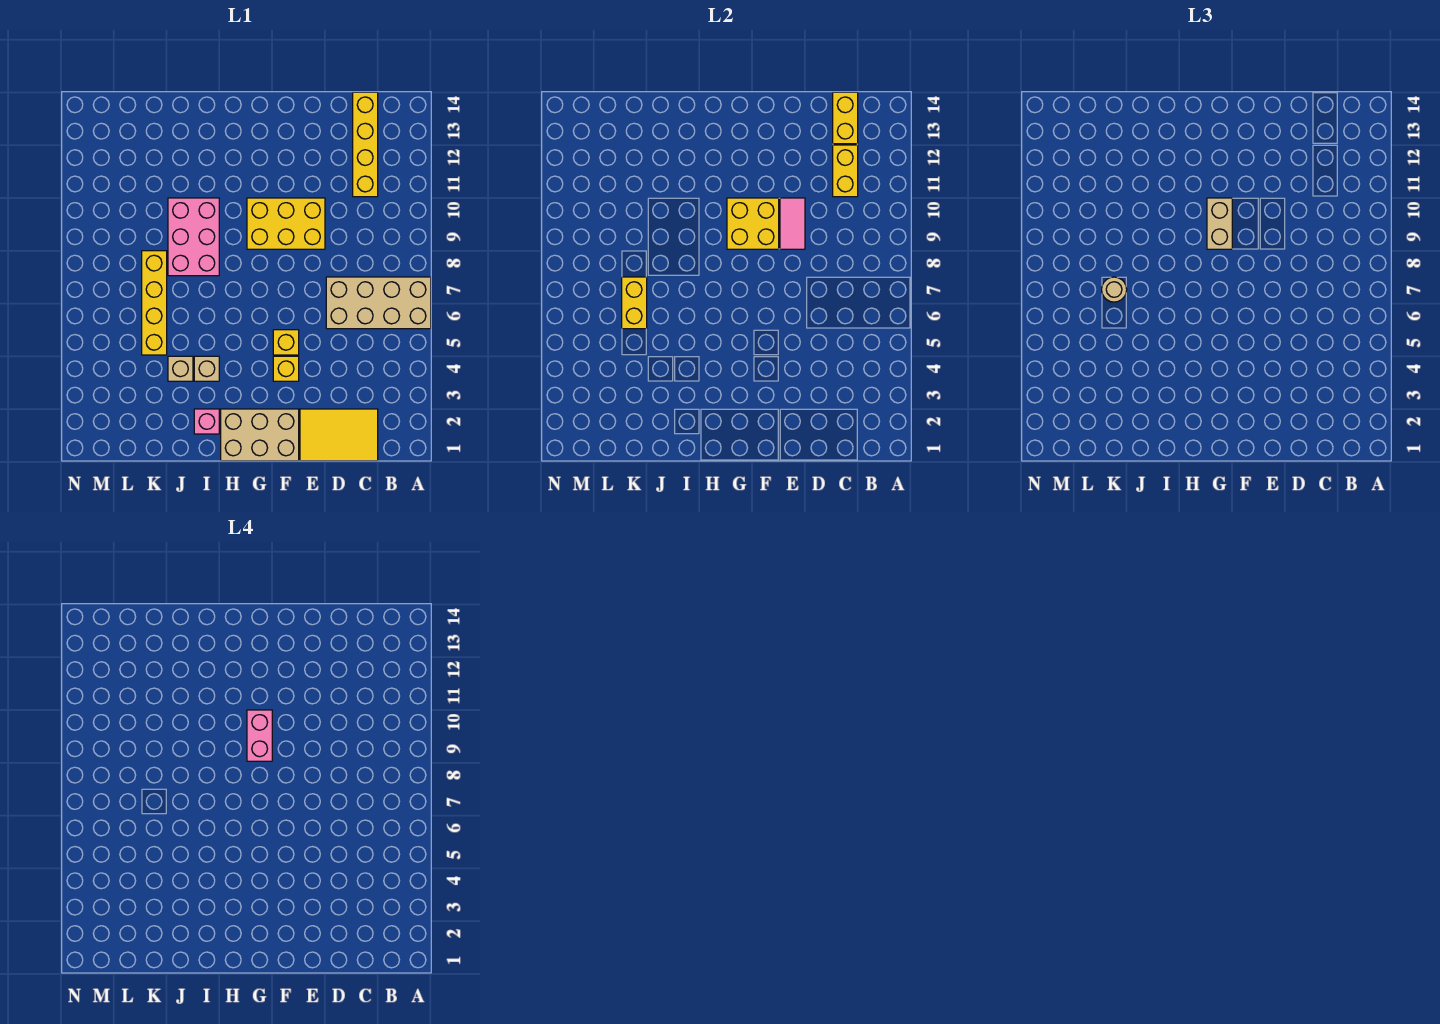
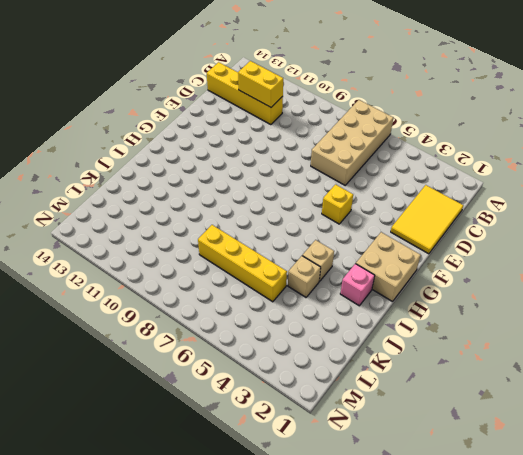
tan 2x2 brick [356,232,421,302] -> tan 2x3 brick [221,409,299,461]
none -> yellow 2x3 brick [247,198,325,249]
none -> yellow 1x1 brick [273,356,299,381]
none -> pink 2x3 brick [168,198,219,276]

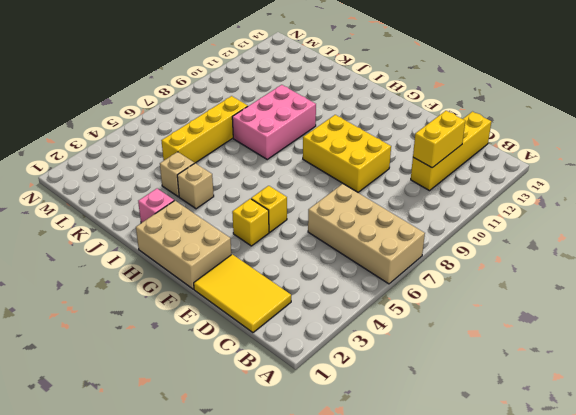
none -> yellow 1x2 brick [833,92,858,144]
none -> pink 1x2 tile [780,198,805,249]
none -> yellow 2x2 brick [727,198,779,249]

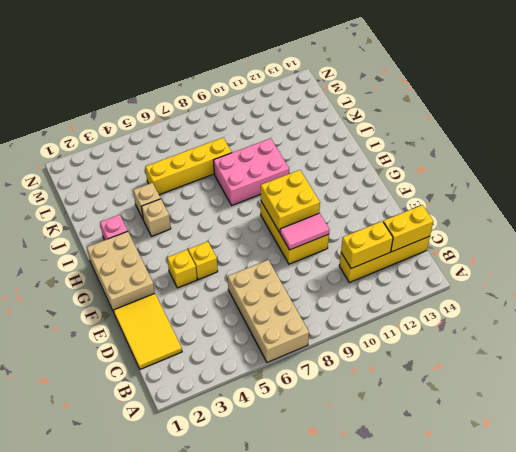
none -> yellow 1x2 brick [622,277,647,329]
none -> tan 1x2 brick [1207,198,1232,249]
none -> tan 1x1 round brick [1102,277,1127,302]

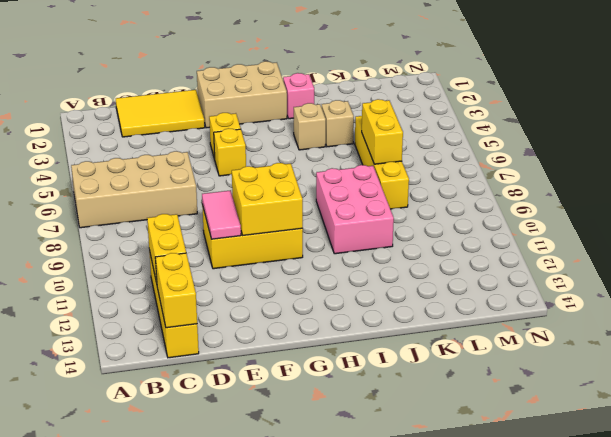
none -> tan 1x2 brick [1207,198,1232,249]
none -> tan 1x1 round brick [1102,277,1127,302]
none -> pink 1x2 brick [247,710,272,761]

